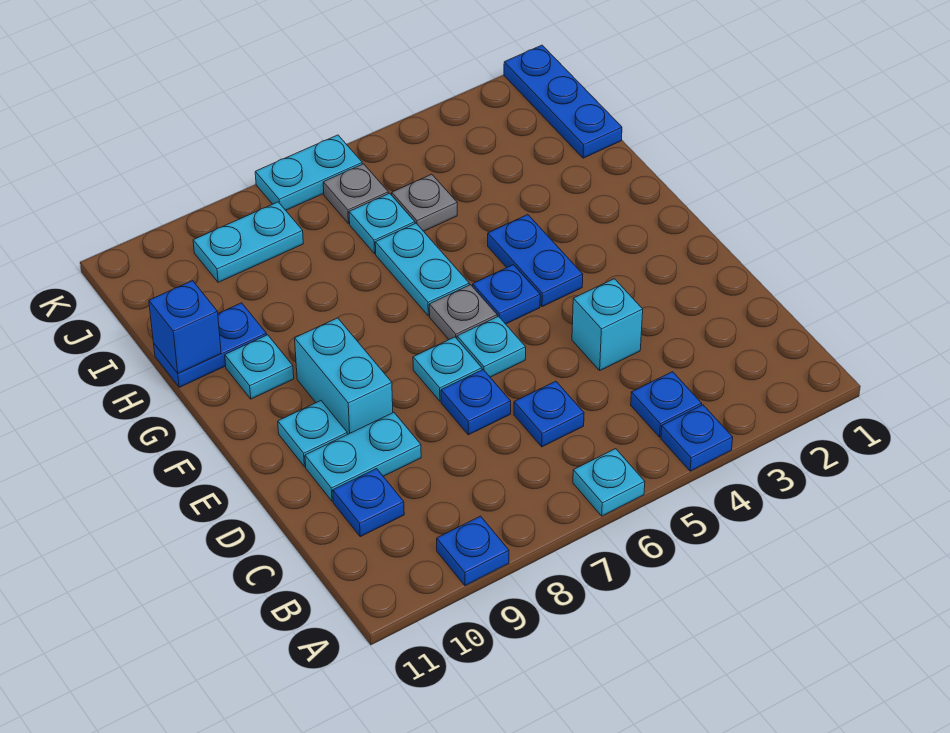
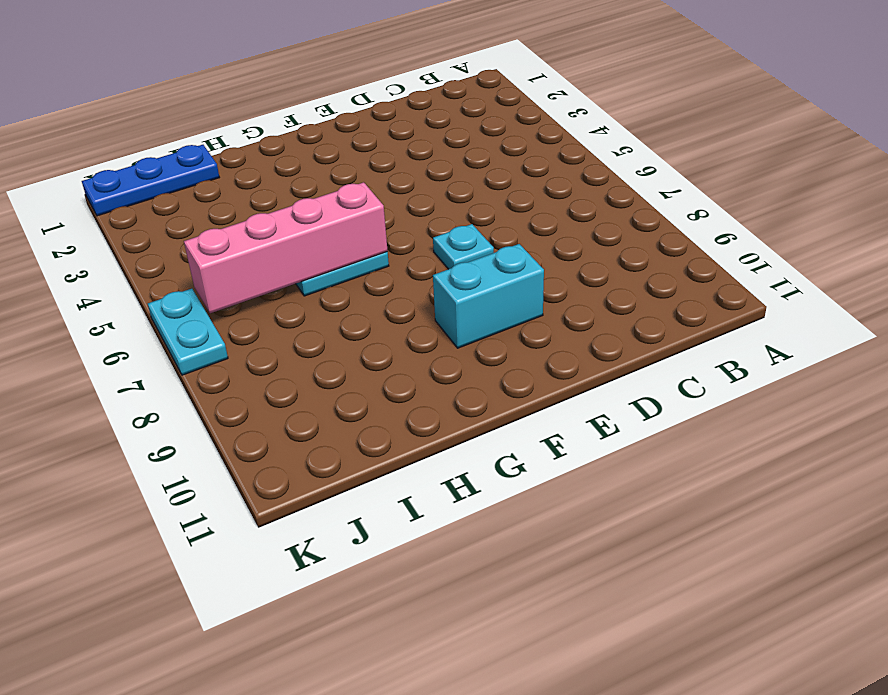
pink 1x4 brick [184,182,388,313] -> none
none -> blue 1x1 plate [661,405,733,471]
none -> cyan 1x1 plate [573,449,645,516]
none -> blue 1x1 plate [437,516,509,586]

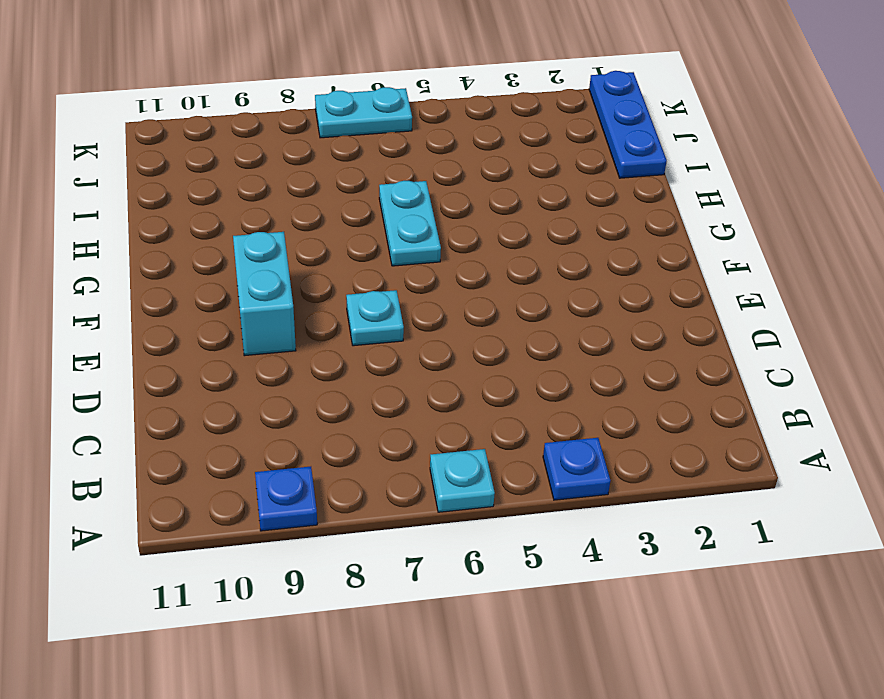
none -> blue 1x1 plate [631,372,702,437]
none -> blue 1x1 plate [514,381,584,447]
none -> blue 1x1 plate [333,469,404,537]

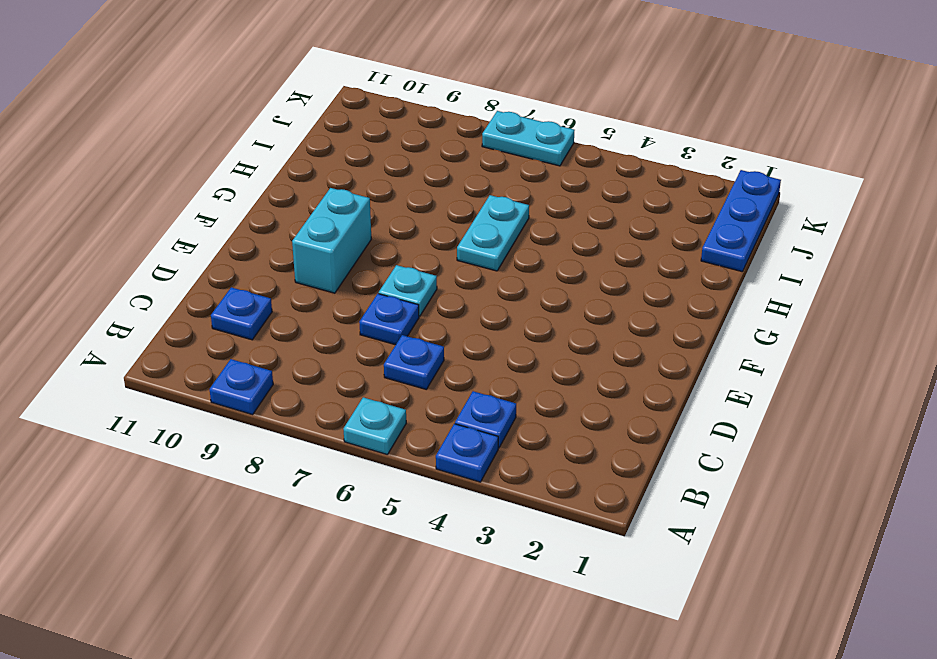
none -> cyan 1x1 brick [572,279,643,370]
none -> cyan 1x2 plate [305,412,421,501]
none -> cyan 1x1 plate [457,316,526,377]

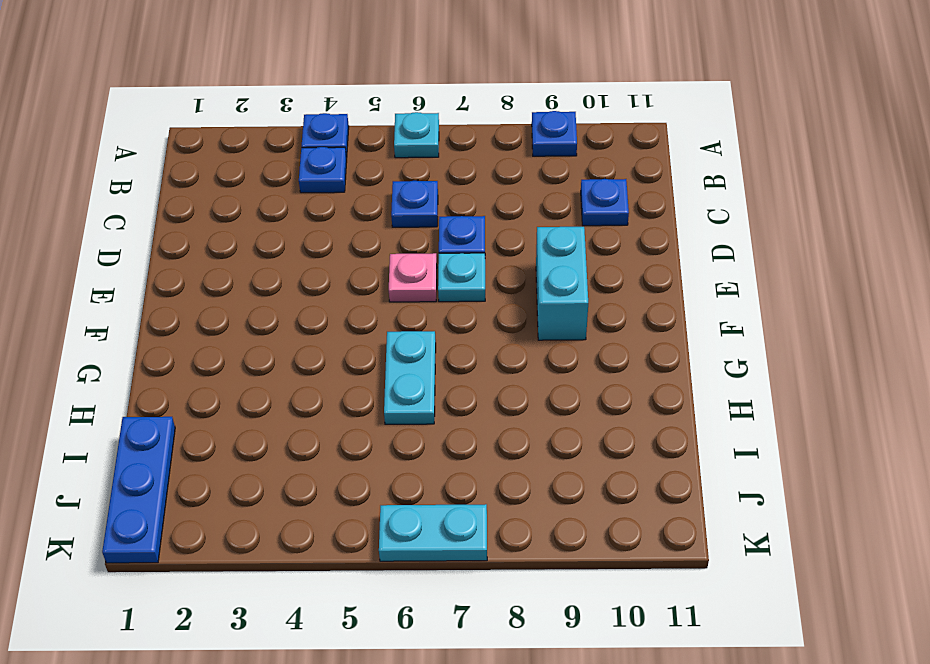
pink 1x1 plate [389,253,437,302] -> cyan 1x1 plate [457,316,526,377]
none -> cyan 1x1 brick [572,279,643,370]
none -> cyan 1x2 plate [305,412,421,501]
none -> cyan 1x1 plate [278,401,347,467]

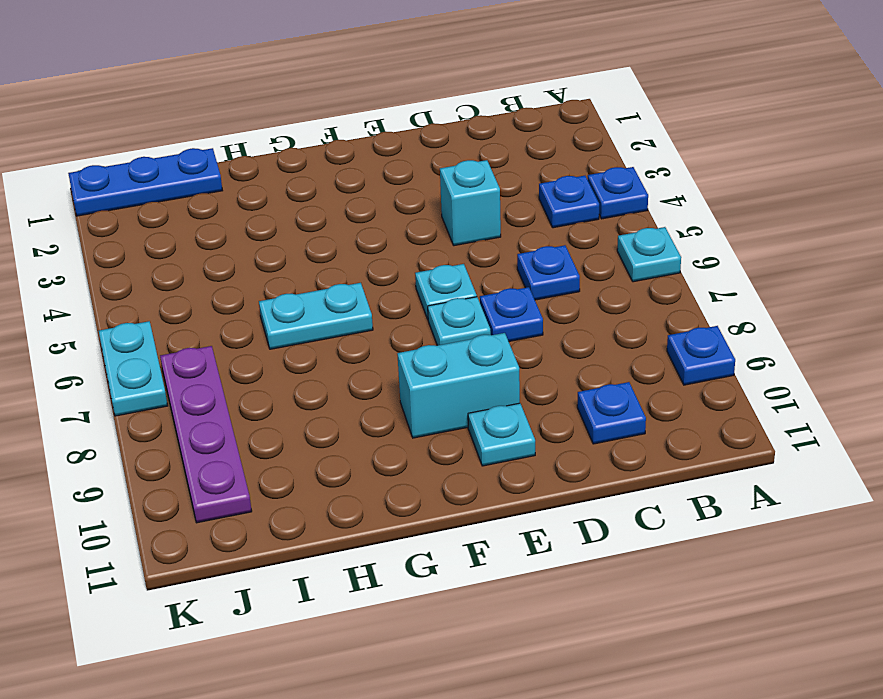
purple 1x4 plate [160,346,252,523] -> cyan 1x2 plate [193,202,303,282]
none -> cyan 1x2 plate [305,412,421,501]
none -> blue 1x2 plate [488,215,583,307]
none -> blue 1x1 plate [473,265,540,324]

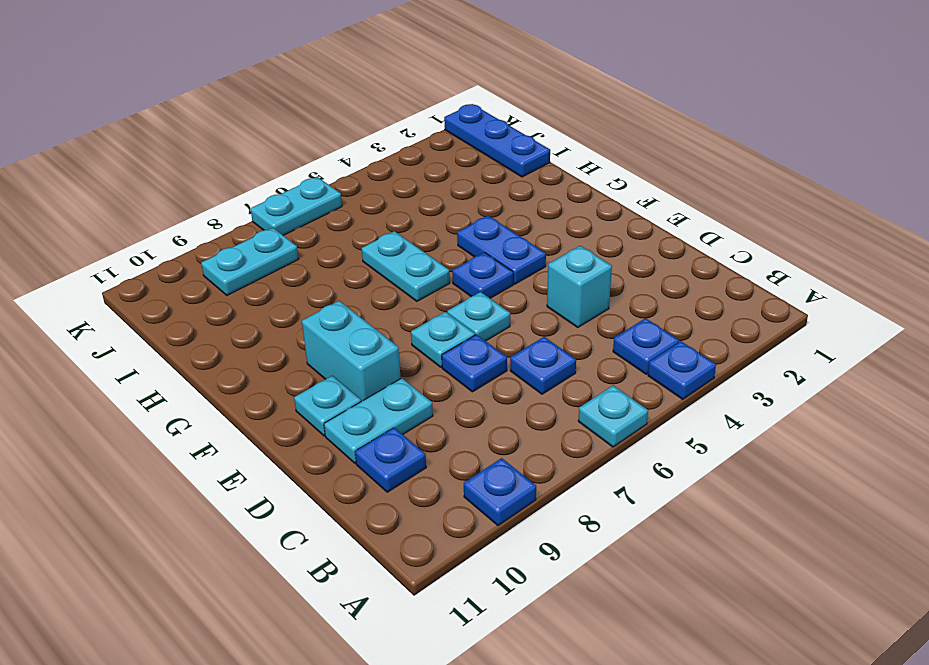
none -> grey 1x1 plate [429,285,497,339]
none -> cyan 1x1 plate [225,335,294,399]
none -> blue 1x2 plate [154,303,267,387]

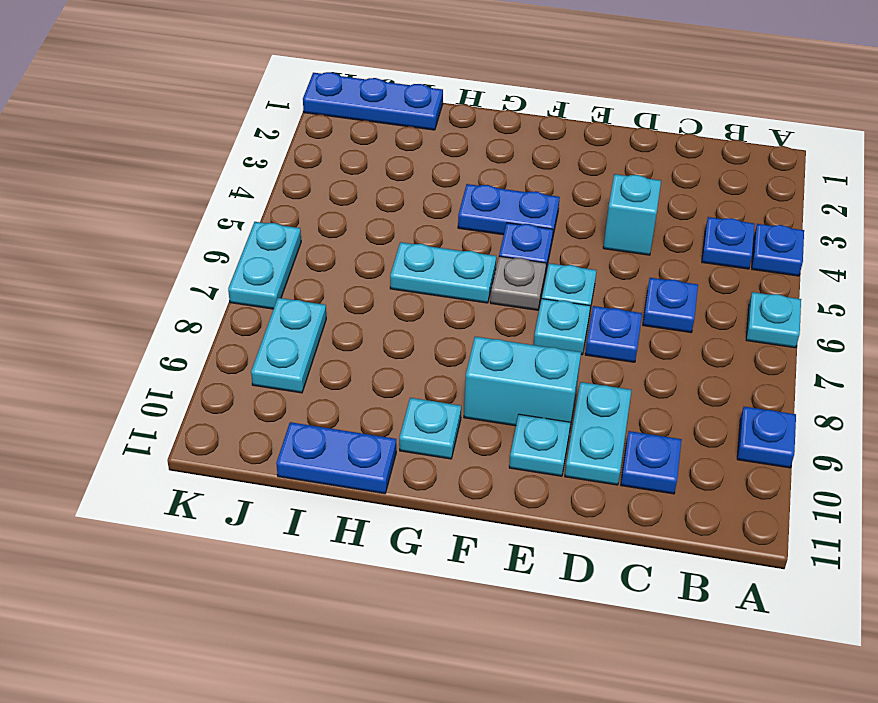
blue 1x2 plate [276,422,396,494] -> blue 1x2 plate turned to [154,303,267,387]
none -> grey 1x1 plate [392,174,457,231]
none -> cyan 1x1 plate [349,193,415,253]
none -> grey 1x1 plate [323,164,388,224]

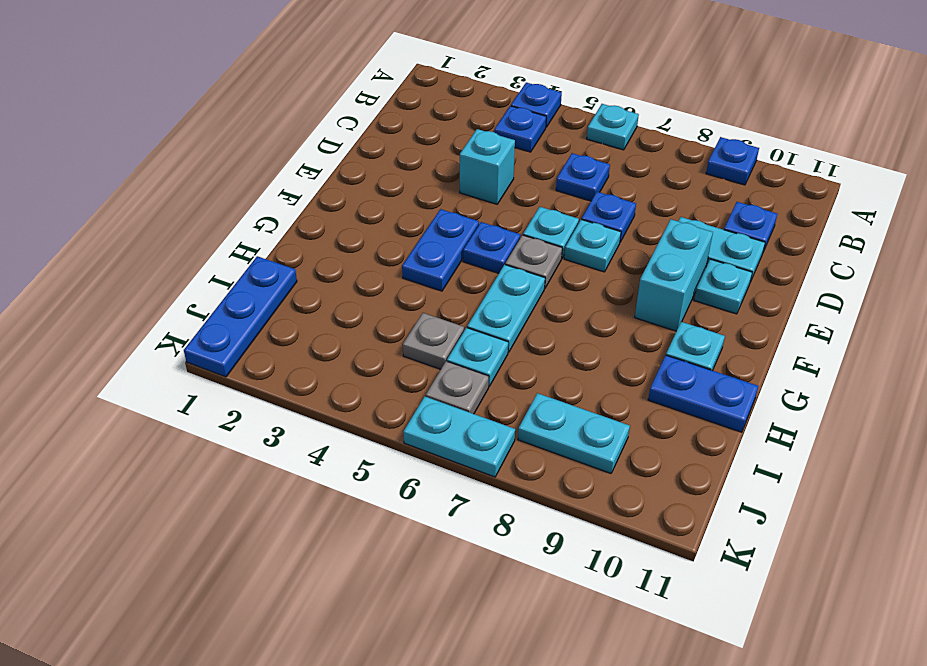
none -> blue 1x1 brick [149,281,221,373]

